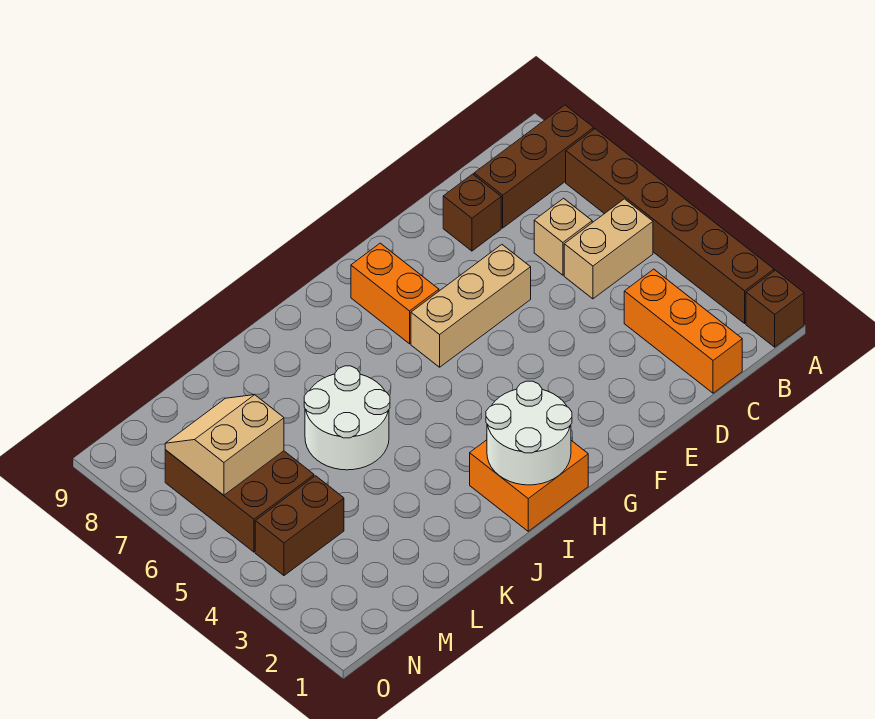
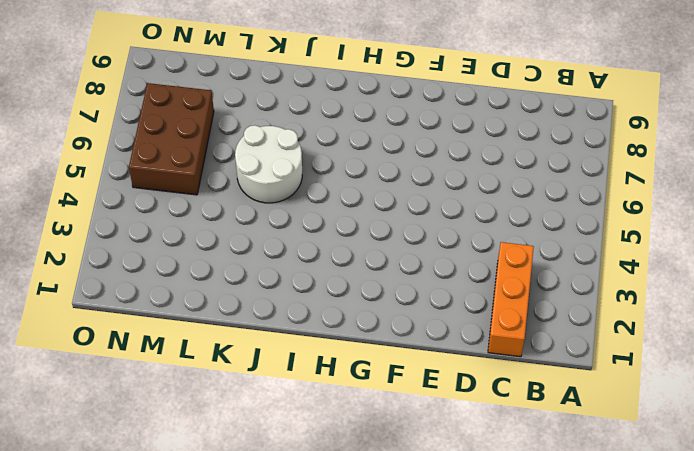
none -> brown 1x1 brick [746,270,804,347]
none -> brown 1x6 brick [566,129,774,323]
none -> brown 1x3 brick [474,105,594,228]

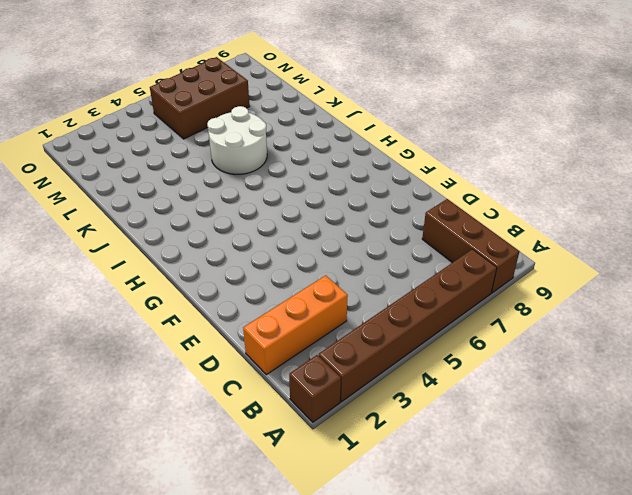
none -> tan 1x2 brick [564,199,653,299]
none -> tan 1x1 brick [534,198,592,275]
none -> brown 1x1 brick [443,174,501,251]

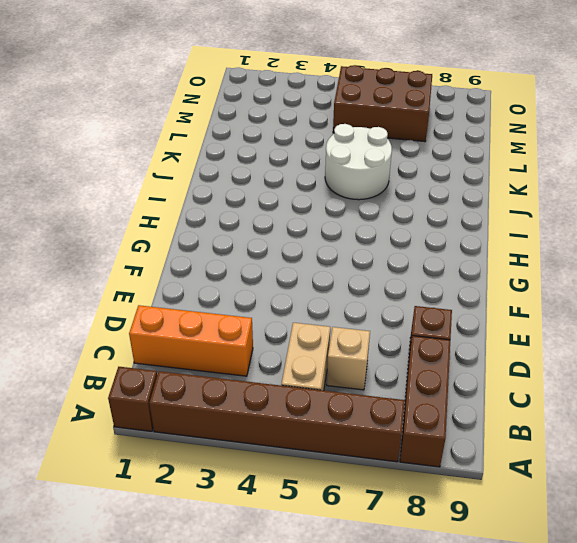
none -> tan 1x3 brick [411,245,531,367]
none -> orange 1x2 brick [351,243,439,344]
none -> orange 2x2 brick [470,440,588,531]

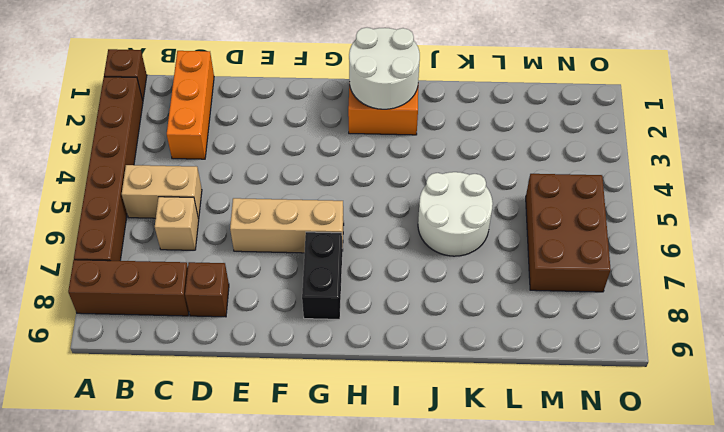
black 1x2 brick [302,232,342,319] -> orange 1x2 brick [351,243,439,344]
none -> brown 1x2 brick [255,476,344,576]
none -> tan 2x2 slope [165,395,284,495]

